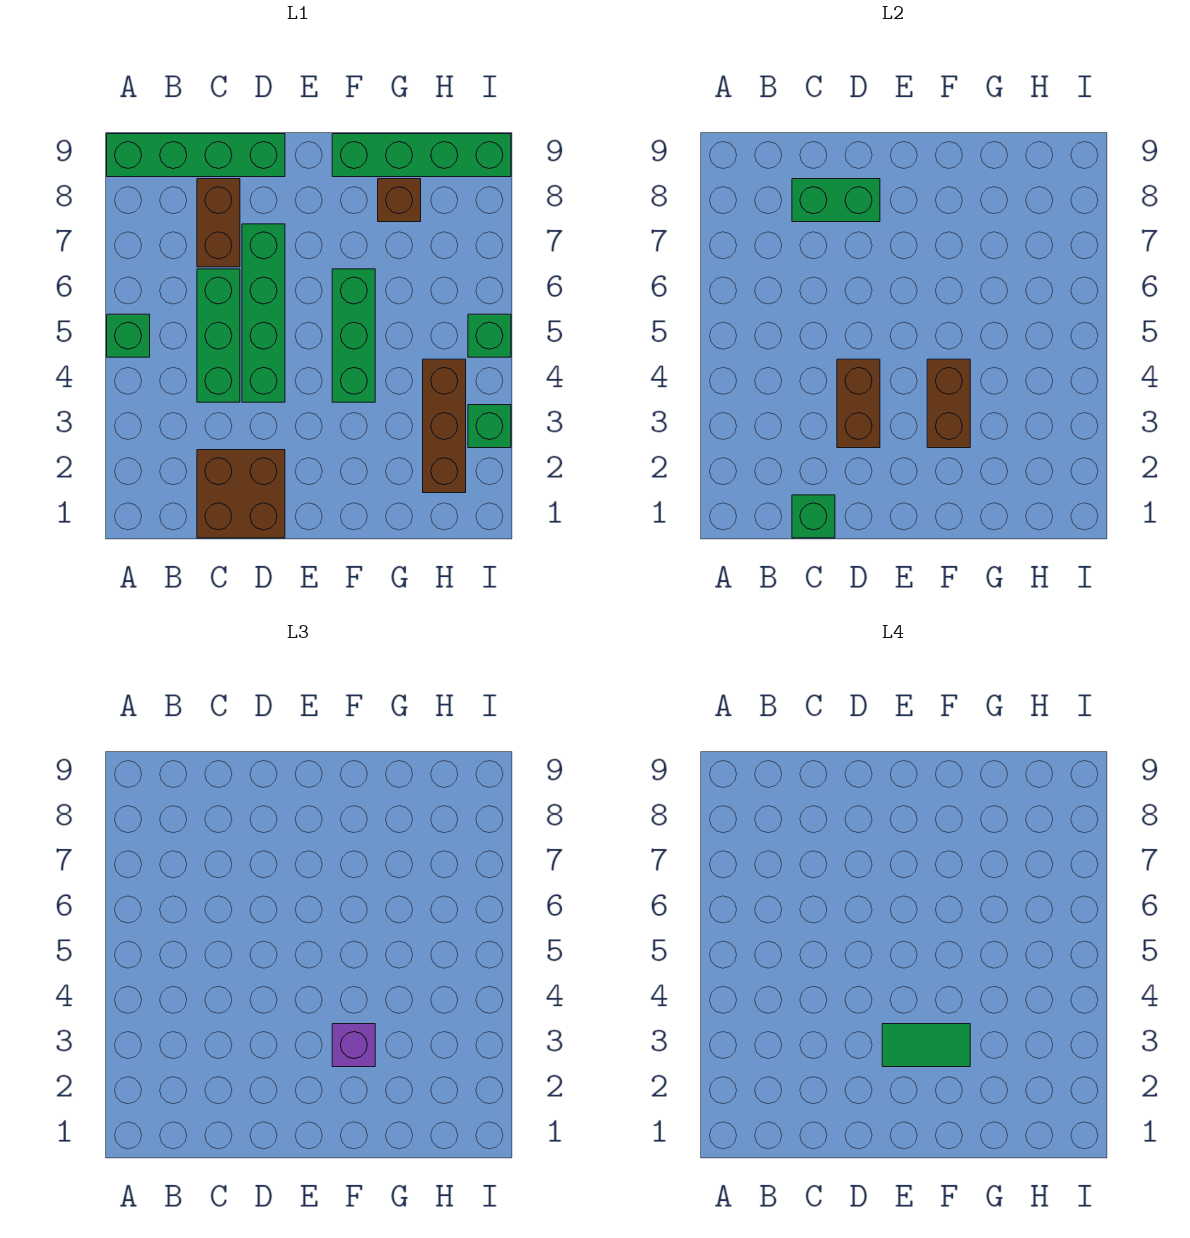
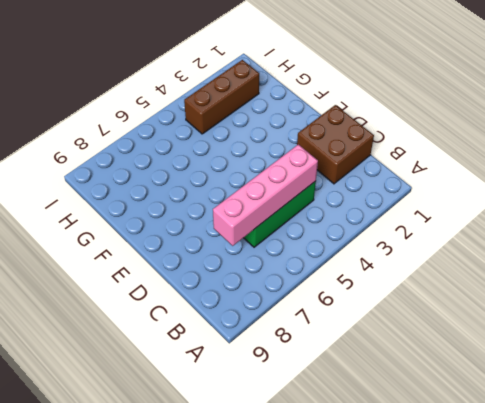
pink 1x4 brick [213,144,318,246] -> none
none -> green 1x1 brick [107,314,150,357]
none -> green 1x4 brick [107,134,285,177]
none -> brown 1x2 brick [197,179,240,267]

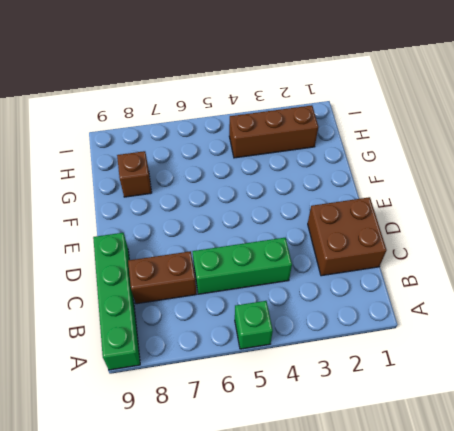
none -> green 1x4 brick [242,224,285,402]
none -> green 1x3 brick [332,269,375,402]
none -> green 1x4 brick [332,134,511,177]

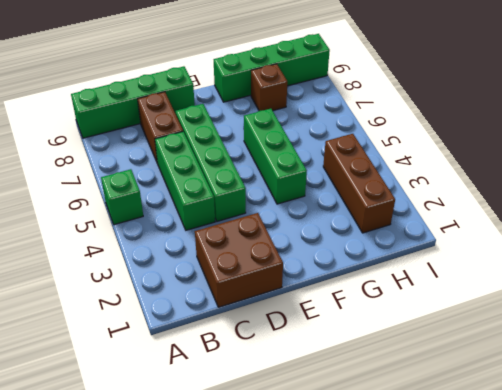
none -> green 1x1 brick [468,405,511,448]
none -> green 1x1 brick [468,314,511,357]
none -> green 1x1 brick [792,495,835,538]

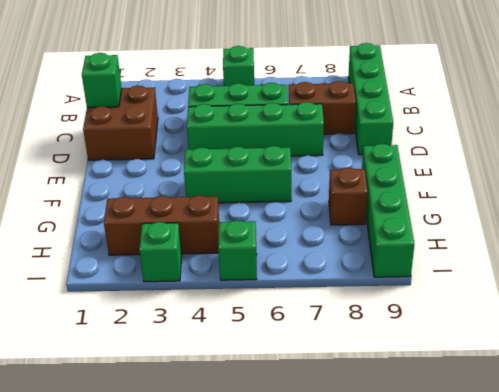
none -> green 1x2 brick [792,179,880,222]
none -> brown 1x2 brick [837,359,880,448]
none -> brown 1x2 brick [927,359,970,448]

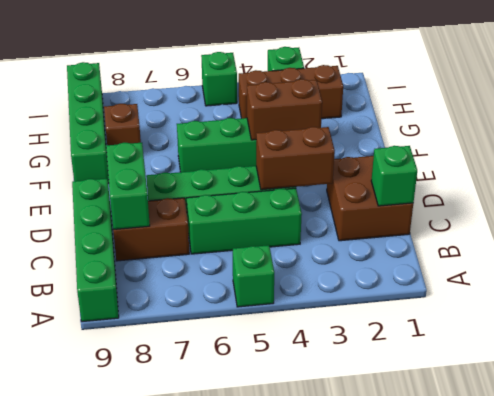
none -> purple 1x1 brick [332,1024,375,1067]
none -> green 1x2 tile [882,1024,970,1067]

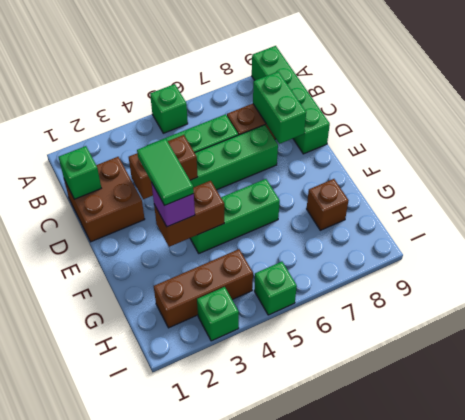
none -> green 1x4 brick [332,134,511,177]

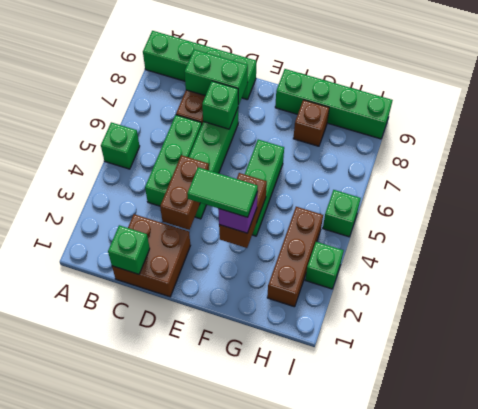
green 1x1 brick [202,81,239,129] -> none

